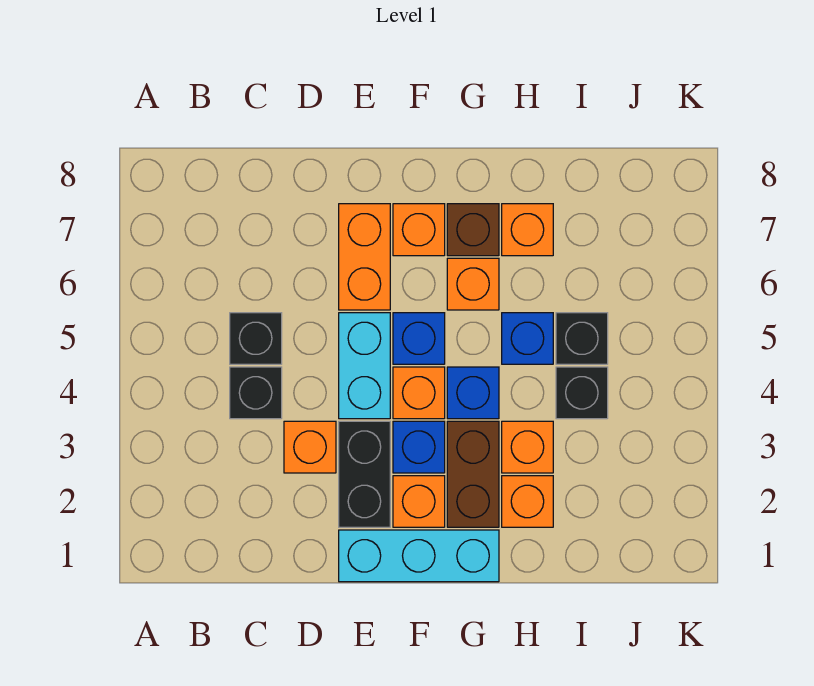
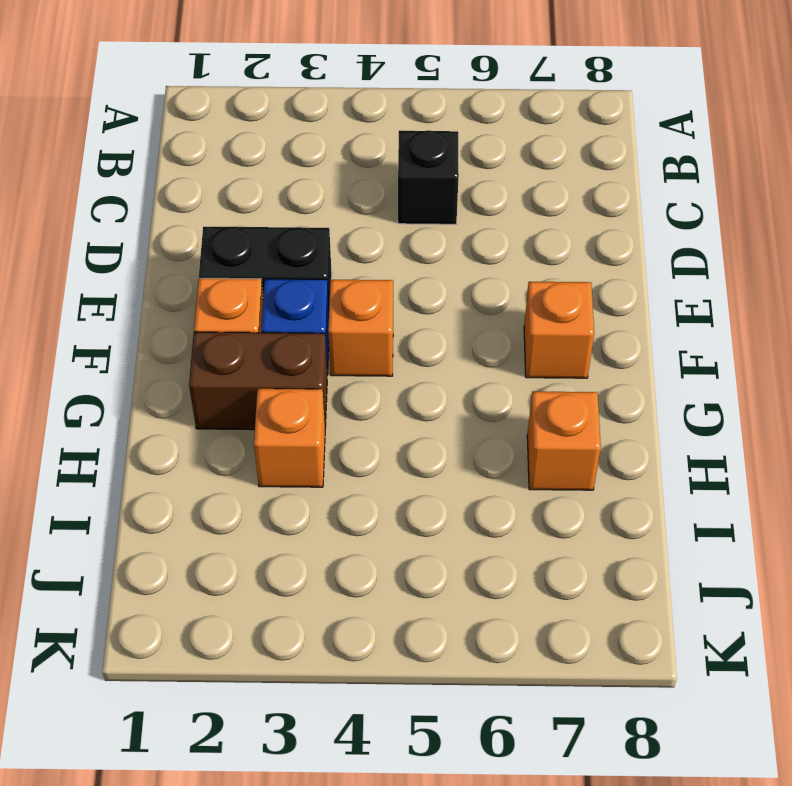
none -> black 1x1 brick [230,367,282,419]
none -> orange 1x1 brick [284,421,336,473]
none -> cyan 1x3 brick [339,530,499,582]

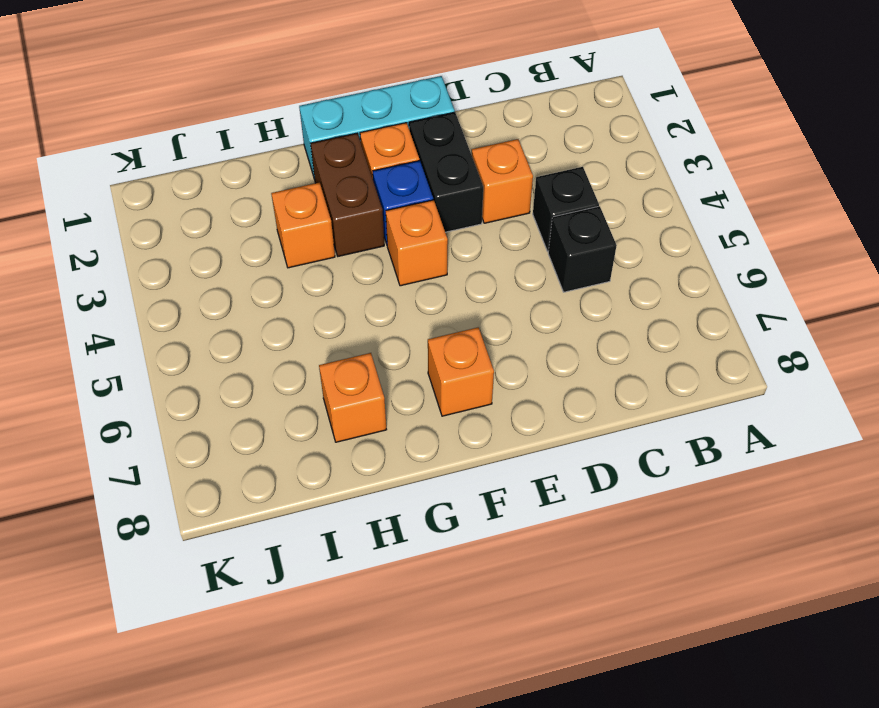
none -> cyan 1x2 brick [339,313,390,419]
none -> orange 1x2 brick [339,204,390,310]
none -> blue 1x1 brick [393,313,445,364]

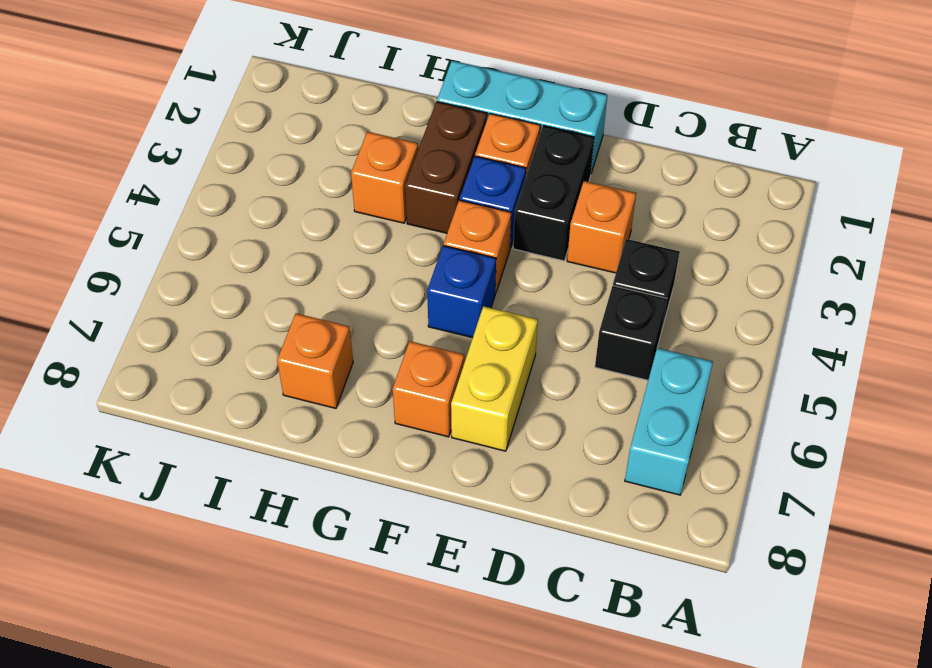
cyan 1x2 brick [625,348,713,495] -> cyan 1x2 brick moved to [339,313,390,419]
yellow 1x2 brick [451,306,538,451] -> orange 1x2 brick [339,204,390,310]
none -> blue 1x1 brick [447,367,499,419]
none -> orange 1x1 brick [447,258,499,310]
none -> brown 1x1 brick [447,204,499,256]

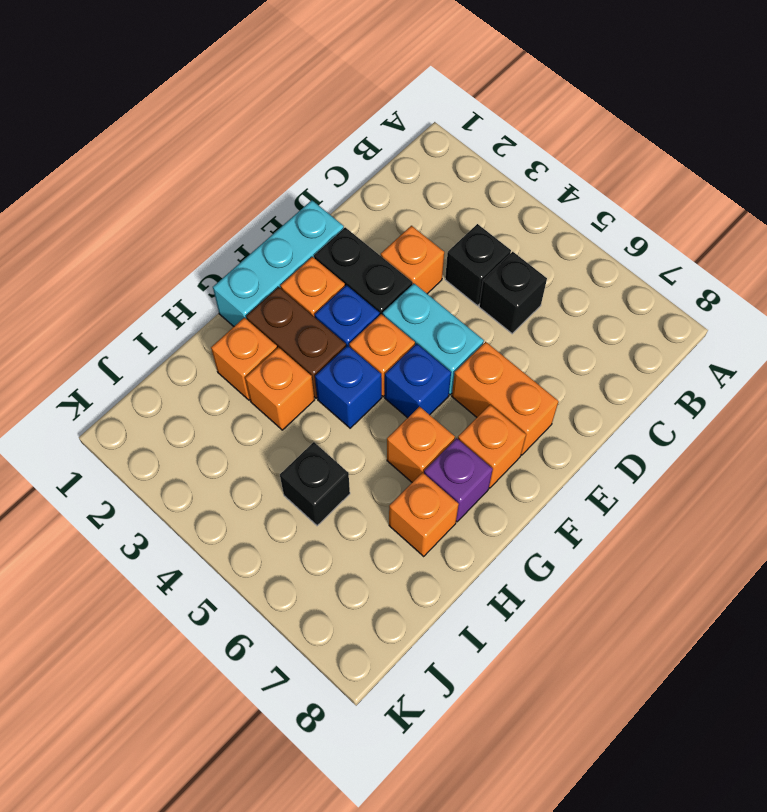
purple 1x1 brick [424,438,493,522] -> brown 1x1 brick [447,204,499,256]
none -> blue 1x1 brick [502,313,553,364]
none -> black 1x1 brick [556,367,608,419]

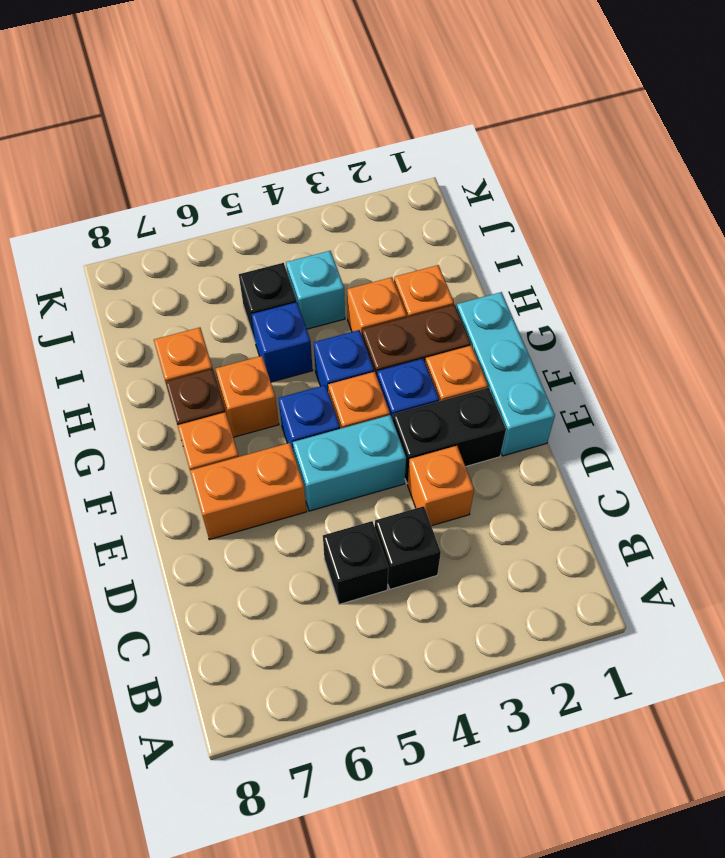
cyan 1x1 brick [286,251,345,329] -> black 1x1 brick [556,367,608,419]

